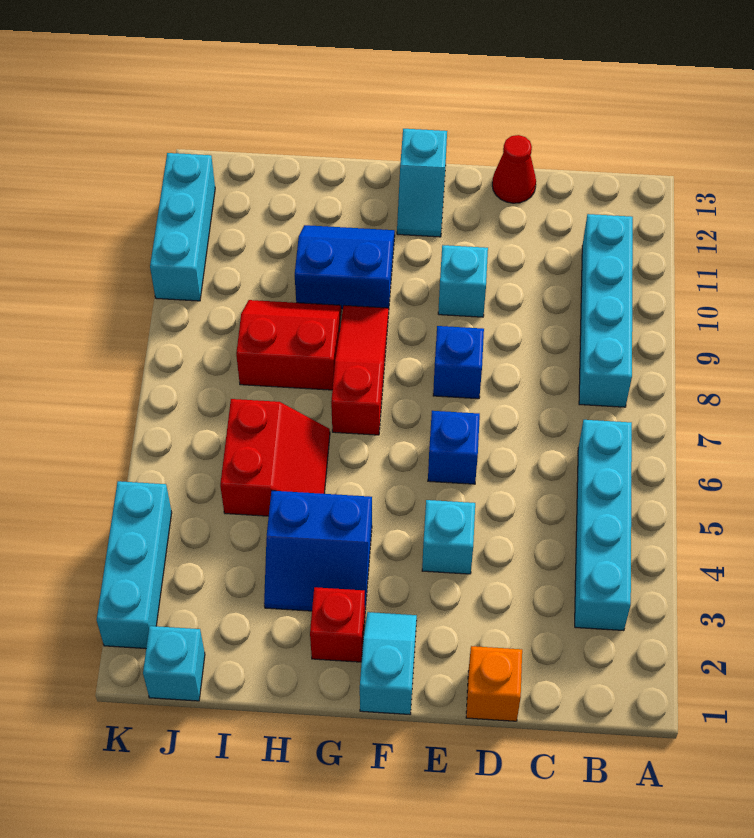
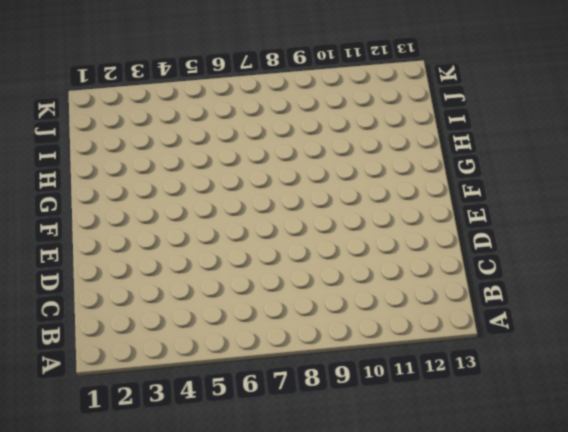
none -> cyan 1x4 brick [575,420,632,631]
none -> cyan 1x4 brick [579,214,633,407]
none -> orange 1x1 brick [466,646,522,721]

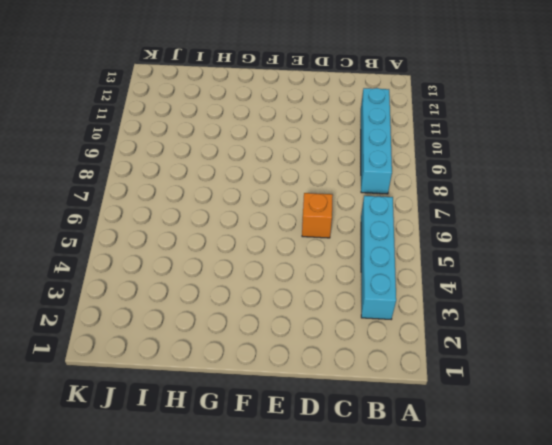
orange 1x1 brick [302,193,333,238] -> orange 1x1 brick moved to [466,646,522,721]
none -> red 1x1 cone [492,135,536,203]
none -> cyan 1x1 brick [422,500,475,574]
none -> blue 1x1 brick [428,411,480,484]

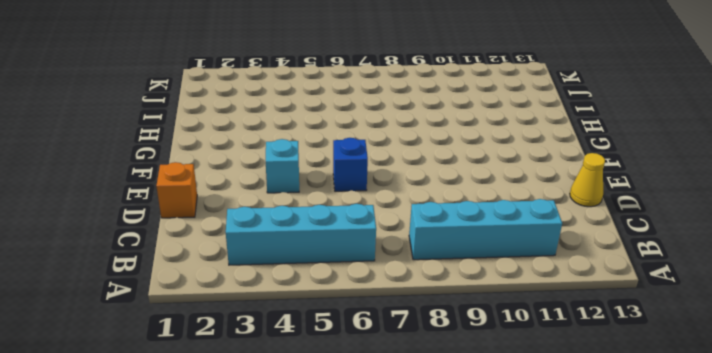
yellow 1x1 cone [570,153,605,207] -> red 1x1 cone [492,135,536,203]
none -> blue 1x1 brick [433,326,484,399]
none -> cyan 1x1 brick [438,245,488,317]
none -> cyan 1x2 slope [360,612,417,714]

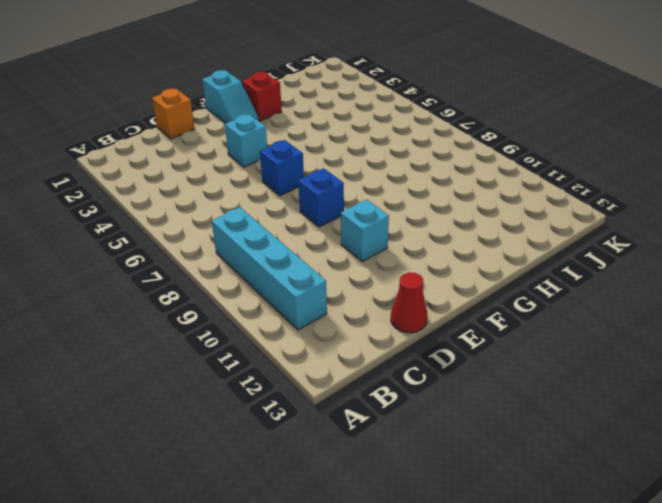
none -> cyan 1x4 brick [575,420,632,631]
none -> cyan 1x2 slope [397,129,447,237]
none -> blue 2x2 slope [264,491,372,611]

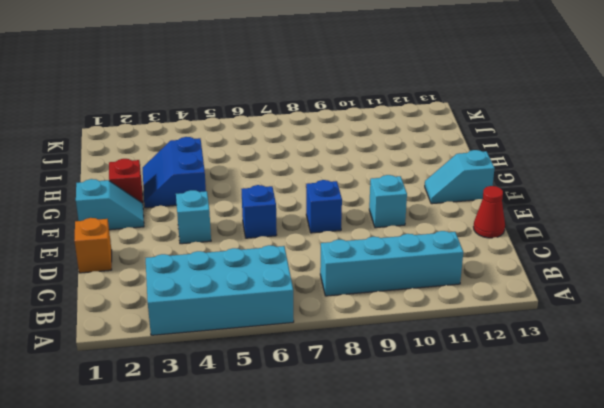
cyan 2x4 brick [146,245,294,335] -> cyan 1x4 brick [575,420,632,631]
none -> red 1x3 slope [331,305,389,435]
none -> blue 2x2 slope [295,225,395,309]
none -> red 2x2 slope [220,399,330,516]

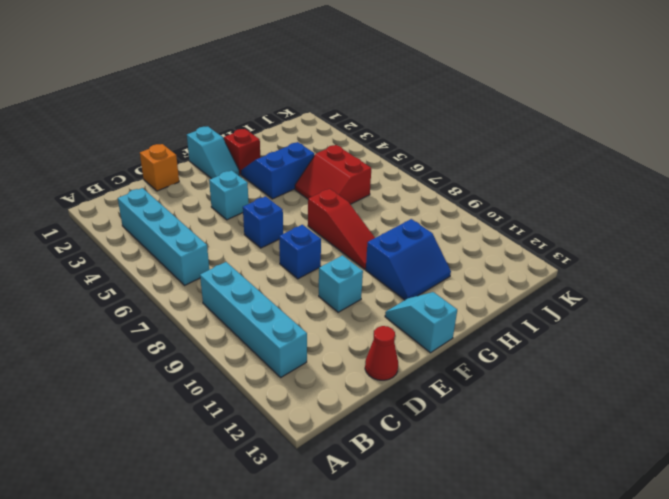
none -> red 2x2 slope [236,300,341,390]
none -> cyan 1x1 brick [143,626,205,701]
none -> cyan 1x3 brick [97,481,172,649]

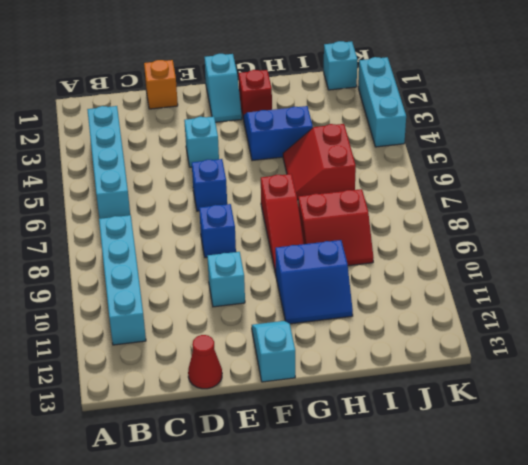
none -> cyan 1x3 brick [150,153,215,301]

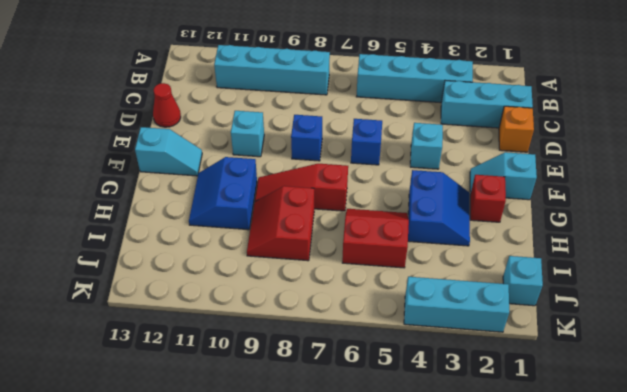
cyan 1x3 brick [441,81,533,128] -> cyan 1x3 brick moved to [150,153,215,301]

